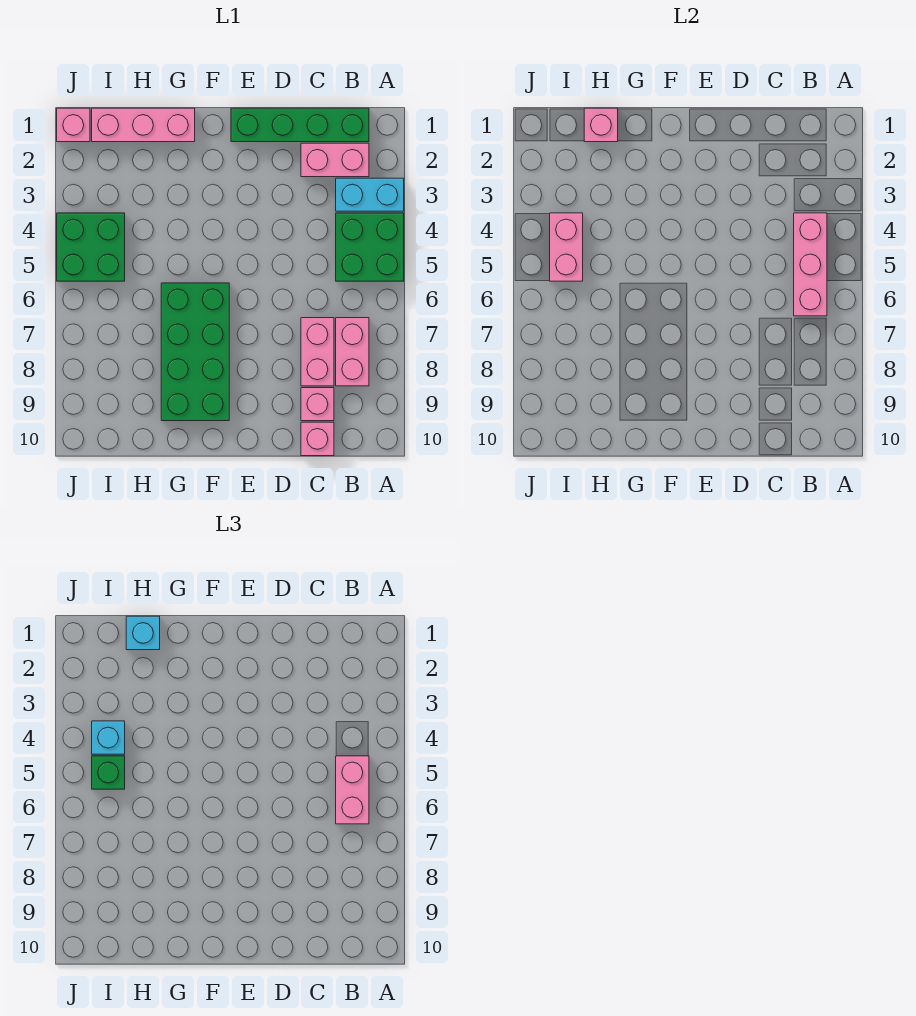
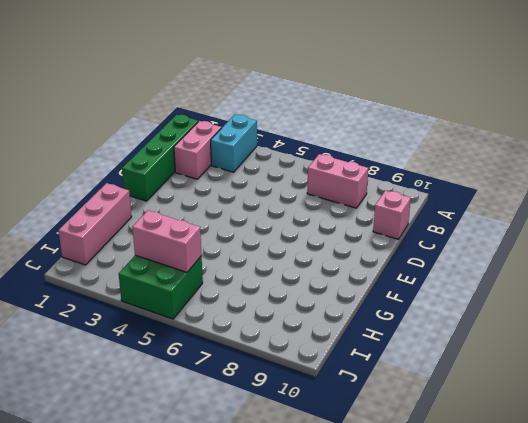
none -> green 2x2 brick [336,213,404,281]
none -> pink 1x2 brick [301,318,334,386]
none -> pink 1x1 brick [301,388,334,421]

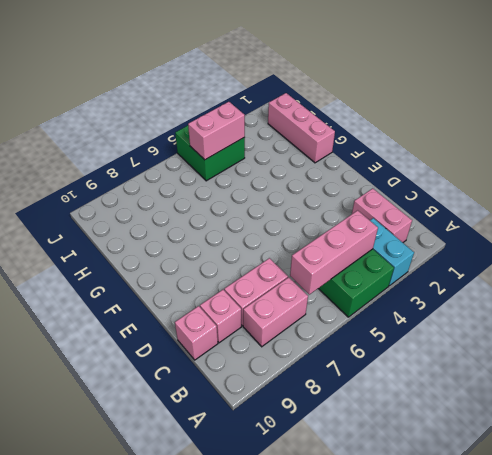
none -> green 1x4 brick [231,108,369,142]
none -> green 2x4 brick [161,283,229,421]
none -> pink 1x1 brick [57,108,90,142]

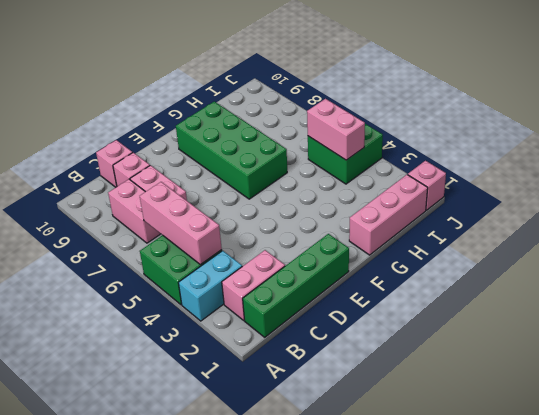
none -> pink 1x1 brick [584,108,618,142]
none -> pink 1x2 brick [336,756,369,824]
none -> cyan 1x1 brick [126,616,160,650]

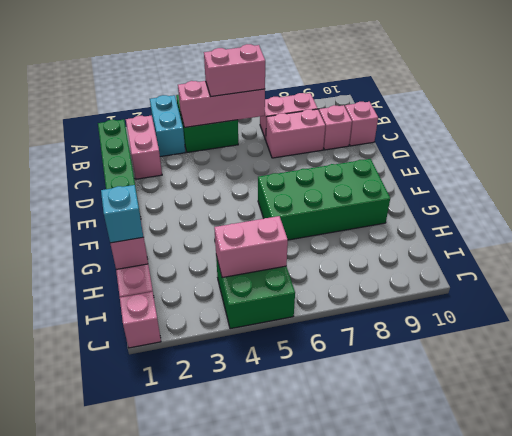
none -> cyan 1x1 brick [92,721,125,754]
none -> green 1x1 brick [92,756,125,789]

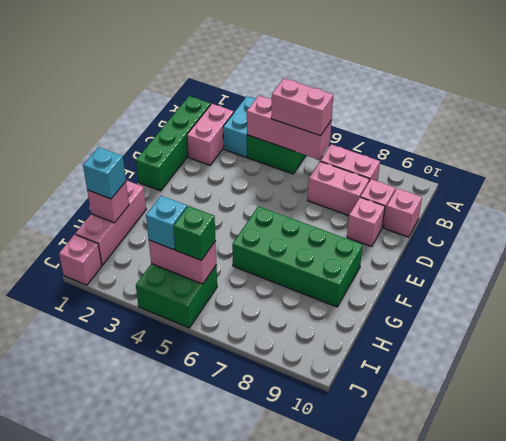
pink 1x1 brick [347,197,385,247] -> none

